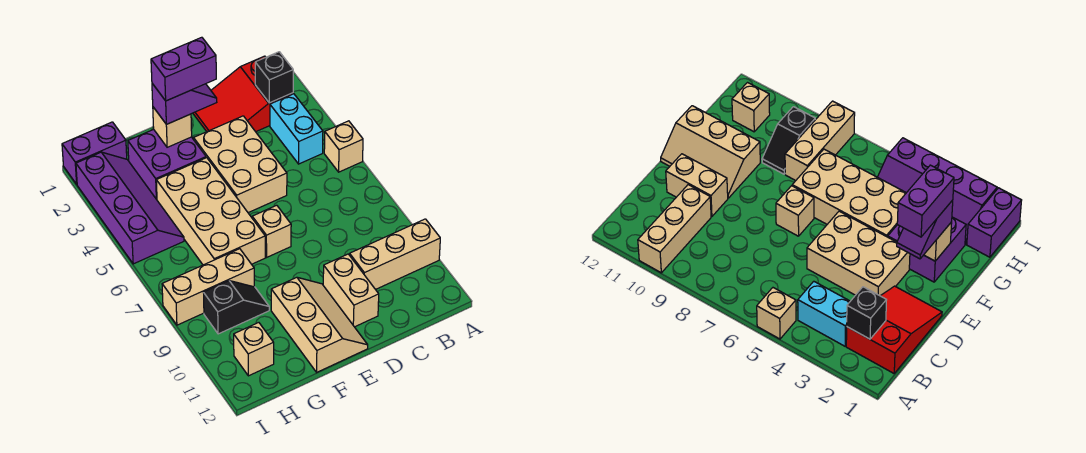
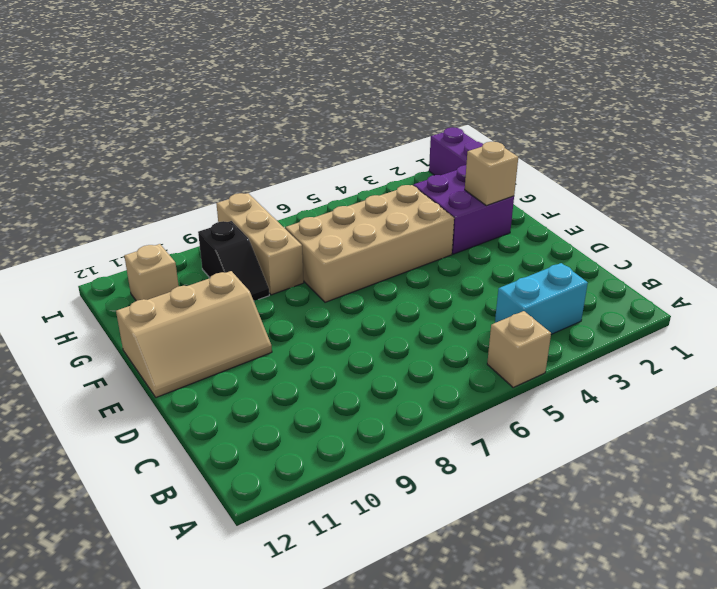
none -> tan 1x3 brick [350,219,440,289]
none -> red 2x3 slope [193,56,293,132]
none -> tan 2x3 brick [194,116,287,213]

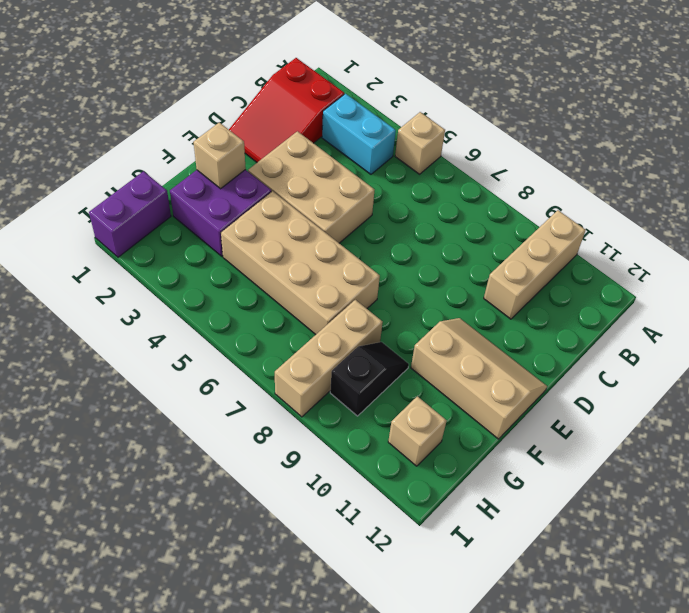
none -> tan 1x2 brick [323,254,379,327]
none -> tan 1x1 brick [252,205,291,257]
none -> purple 2x4 slope [76,152,184,264]

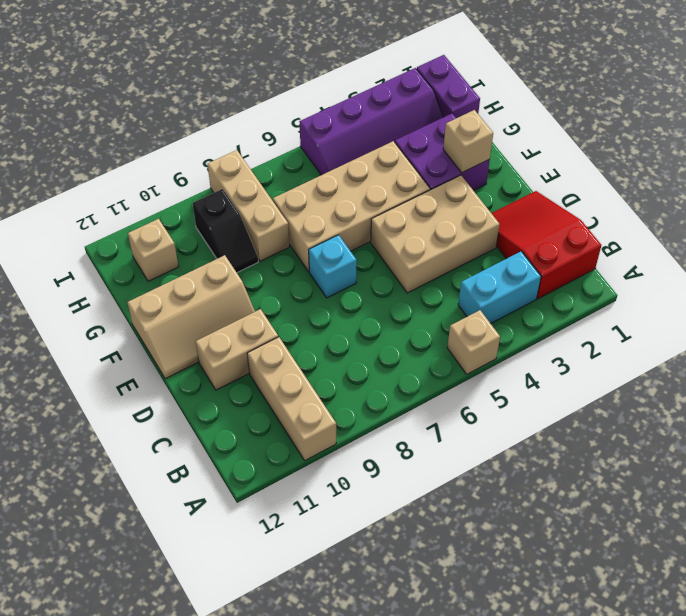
cyan 1x1 brick [309,235,357,298] -> tan 1x1 brick [252,205,291,257]
none -> black 1x1 brick [255,52,293,103]
none -> purple 1x2 slope [152,84,217,124]
none -> purple 1x2 brick [151,37,216,101]

